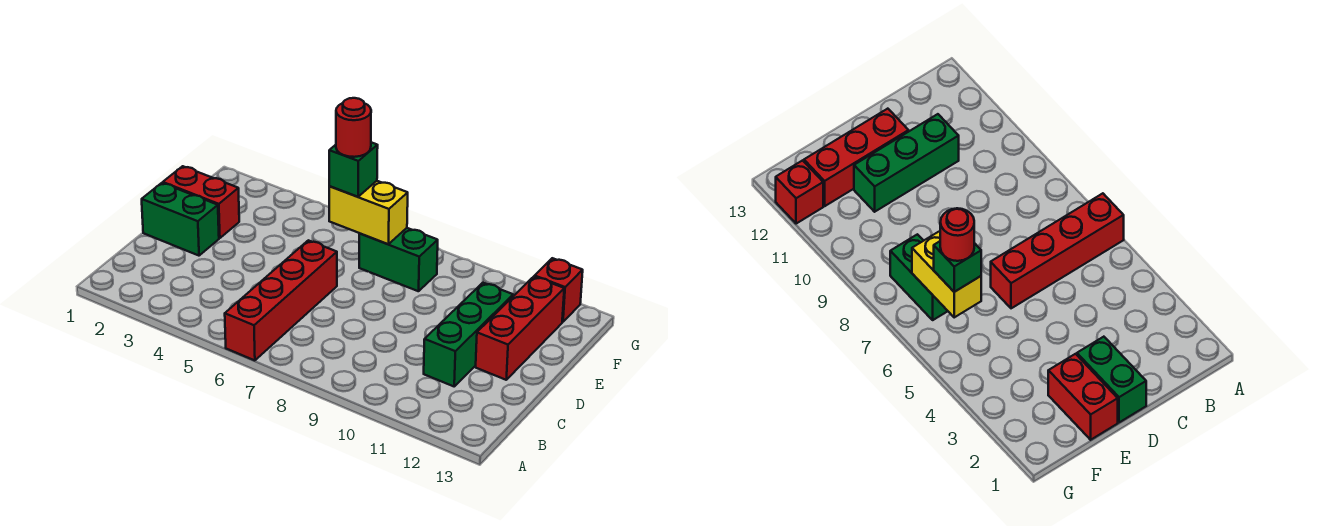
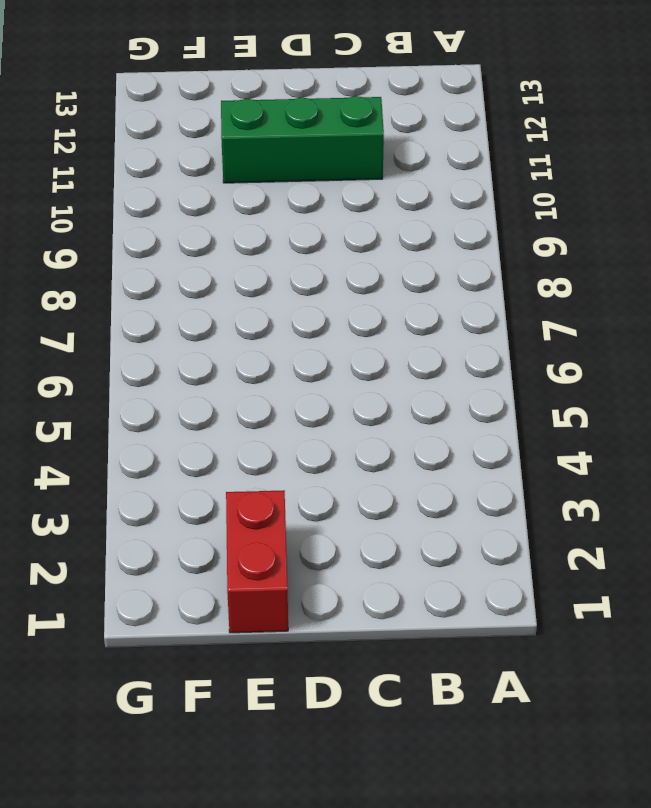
none -> red 1x4 brick [225,240,337,360]
none -> green 1x2 brick [142,183,219,256]

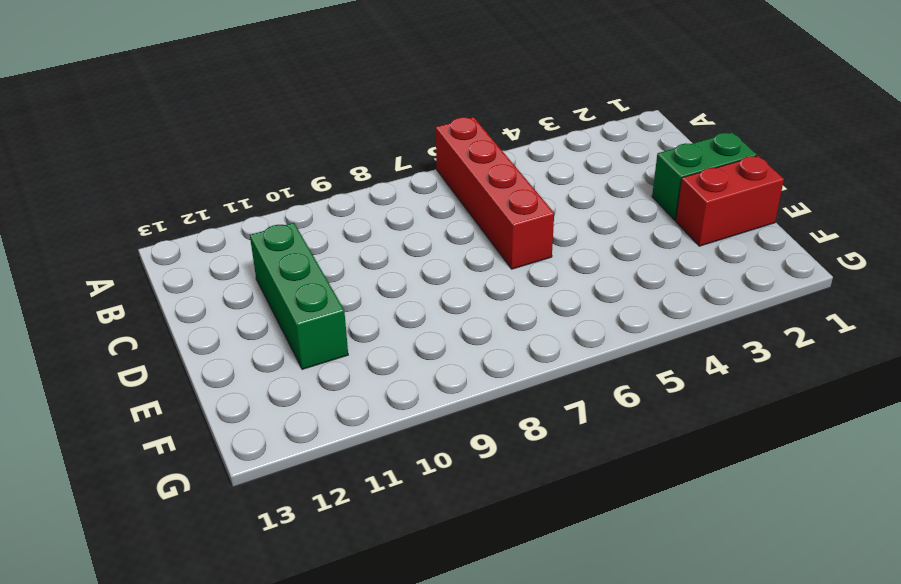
none -> red 1x3 brick [476,277,564,380]
none -> green 1x2 brick [359,228,438,291]

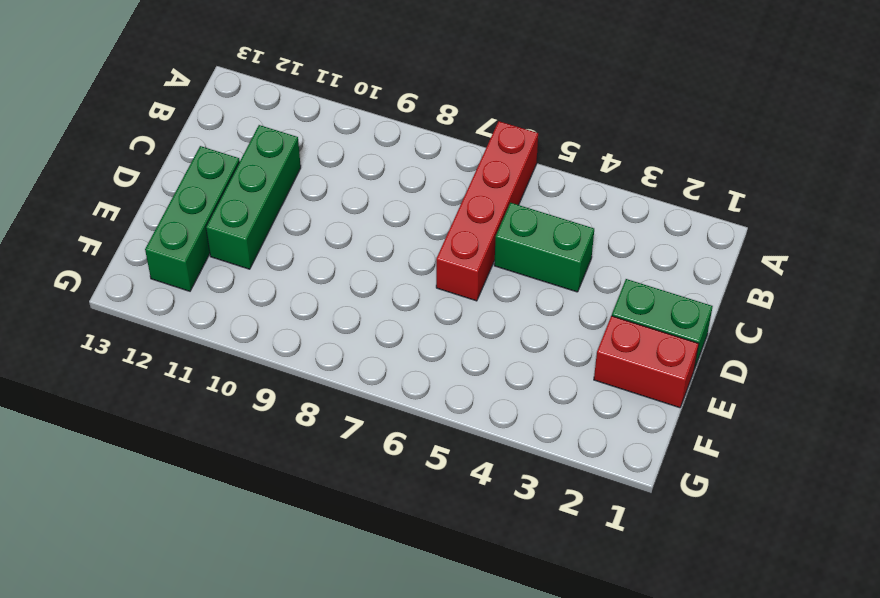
green 1x2 brick [494,203,594,292] -> green 1x2 brick moved to [359,228,438,291]
green 1x3 brick [145,146,240,291] -> red 1x3 brick [476,277,564,380]
none -> red 1x1 brick [535,258,583,322]
none -> yellow 1x2 brick [329,181,408,244]

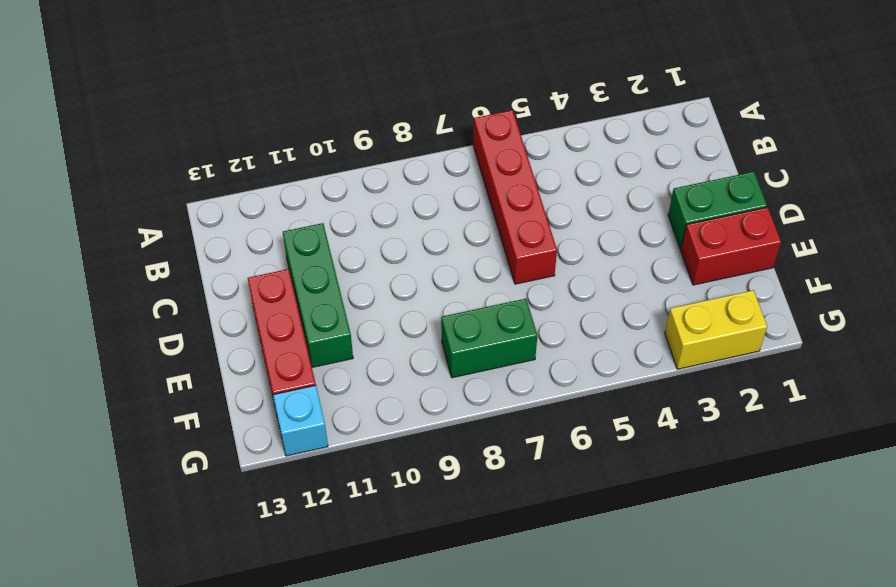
yellow 1x2 brick [665,290,767,369] -> yellow 1x2 brick moved to [329,181,408,244]
cyan 1x1 brick [273,385,328,456] -> red 1x1 brick [535,258,583,322]
none -> green 1x1 brick [329,142,378,197]
none -> red 1x1 round brick [336,98,371,157]

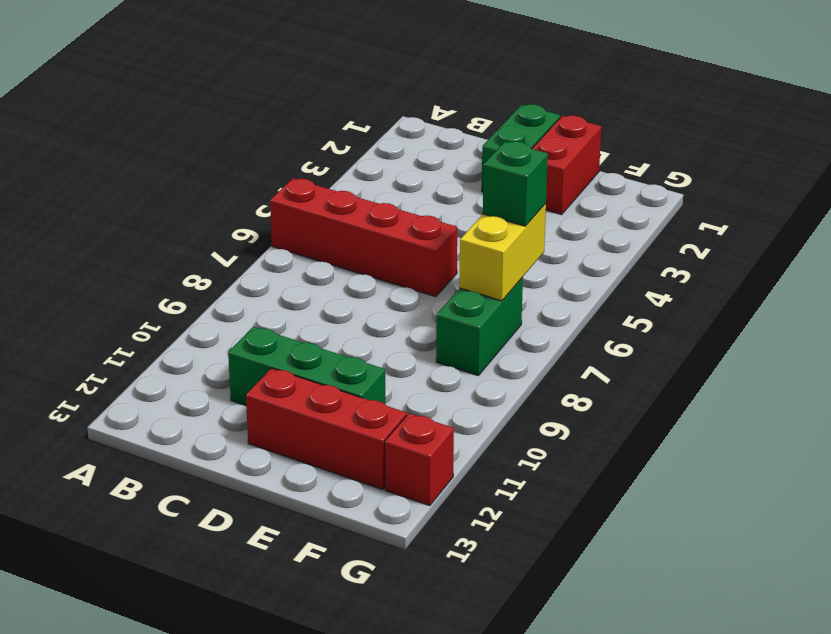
none -> red 1x1 round brick [336,98,371,157]

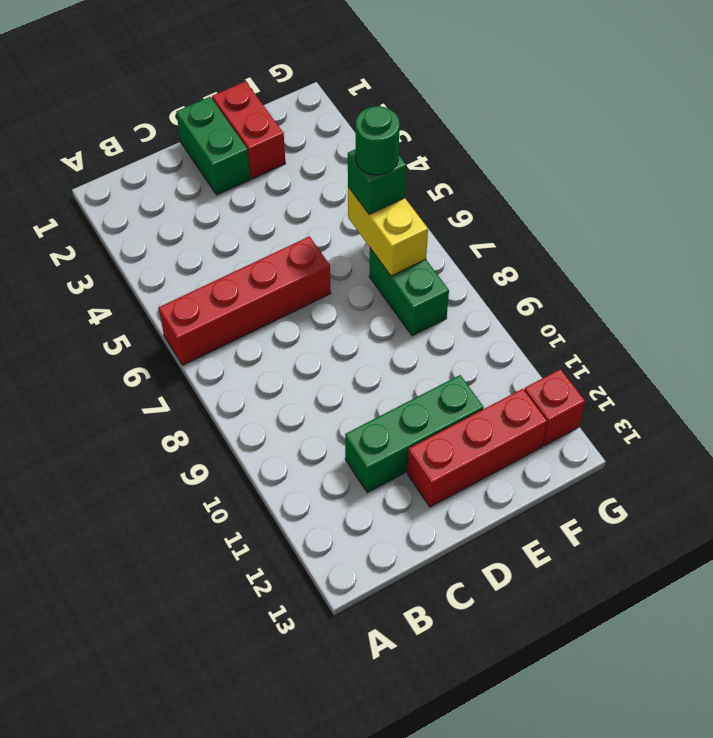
green 1x1 round brick [356,106,400,175] -> red 1x1 round brick [336,98,371,157]

